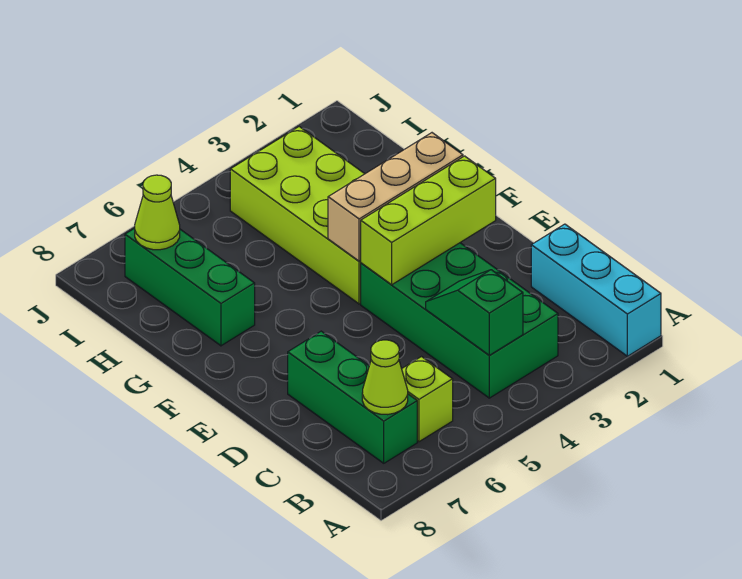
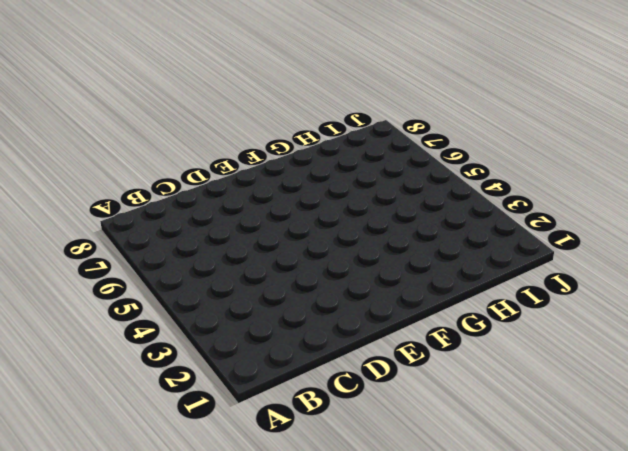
none -> cyan 1x3 brick [531,224,661,356]
none -> green 2x4 brick [361,243,558,398]

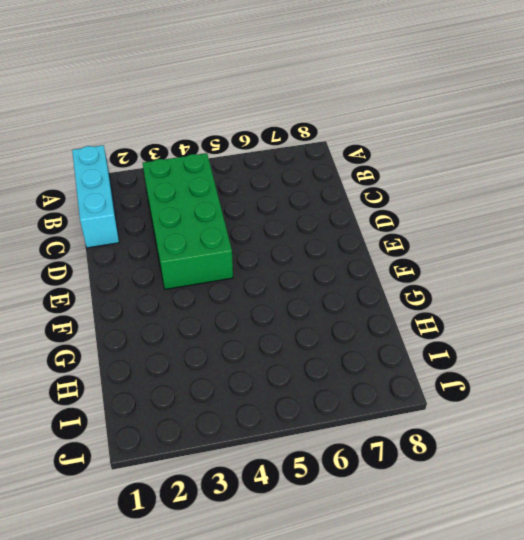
none -> lime 1x1 brick [402,357,453,442]
none -> green 1x3 brick [288,331,417,463]

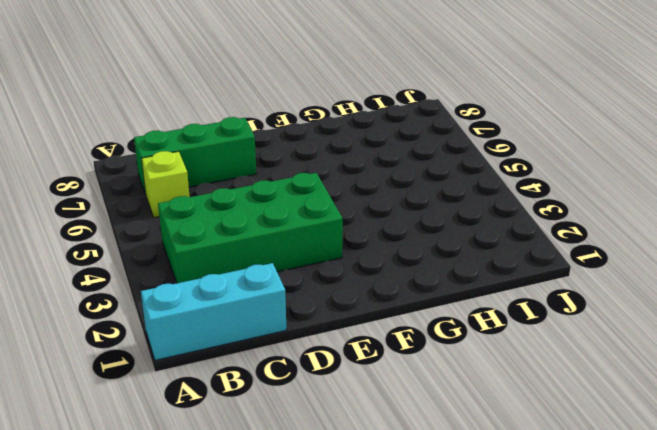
none -> lime 2x4 brick [230,127,364,304]
none -> green 1x3 brick [125,228,255,346]

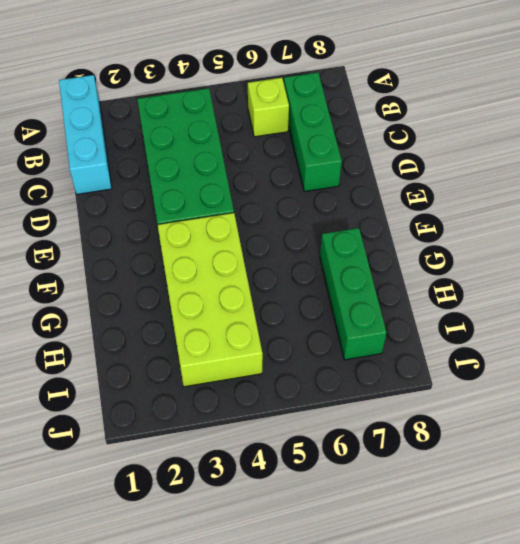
none -> green 1x2 slope [426,270,523,355]
none -> lime 1x1 cone [362,340,408,415]

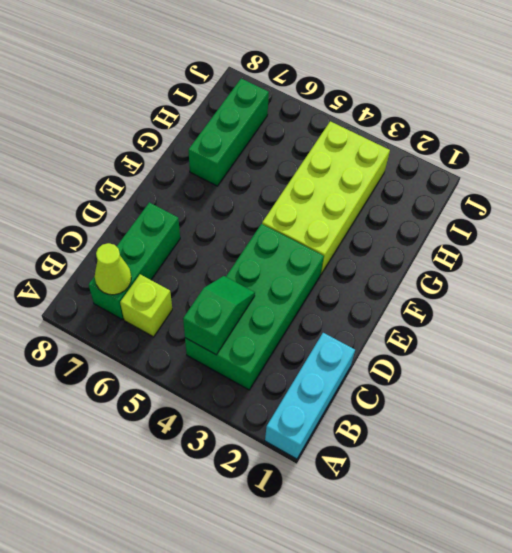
none -> lime 1x3 brick [361,156,496,285]
none -> tan 1x3 brick [328,133,463,261]

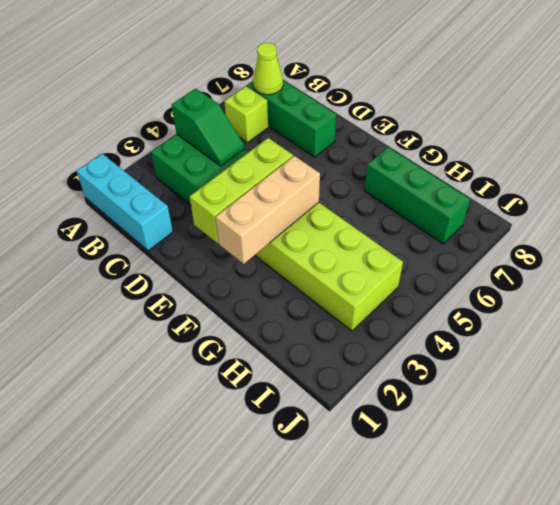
none -> lime 1x1 cone [135,175,180,250]

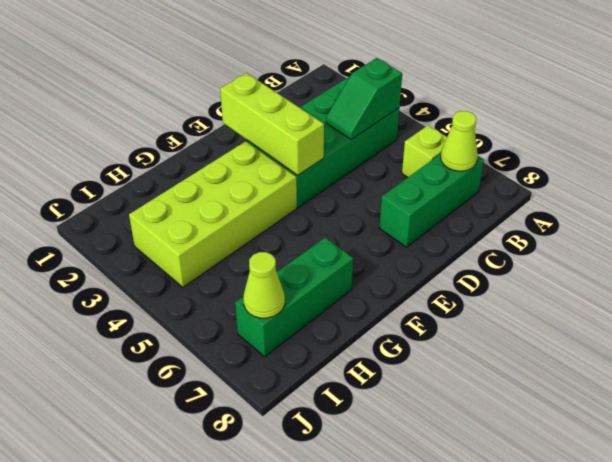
none -> cyan 1x3 brick [531,224,661,356]
none -> tan 1x3 brick [328,133,463,261]

